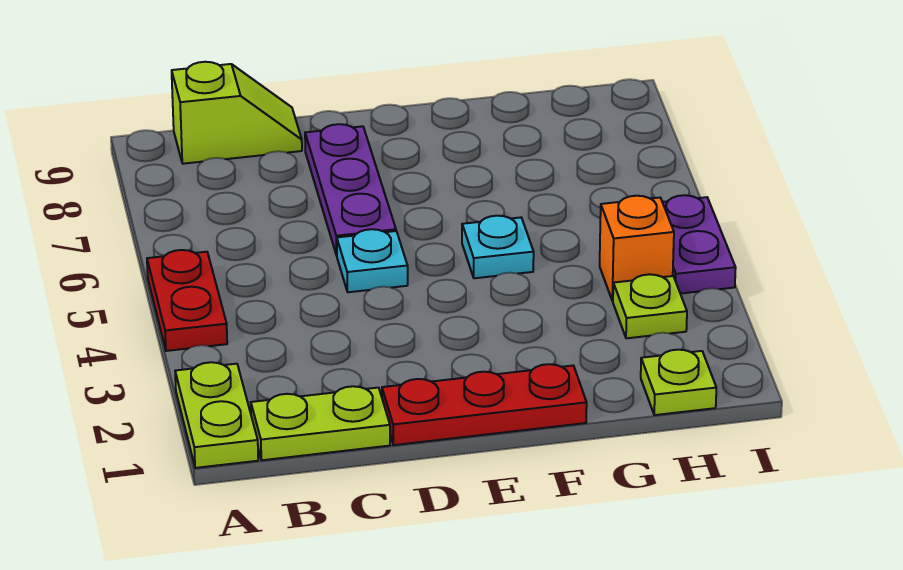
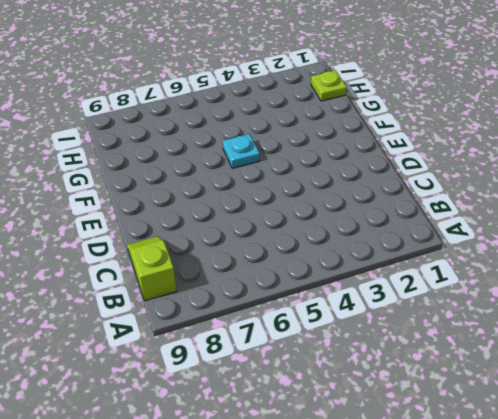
none -> lime 1x2 plate [175,362,258,468]
none -> red 1x2 plate [147,250,227,351]
none -> lime 1x2 plate [251,386,390,460]

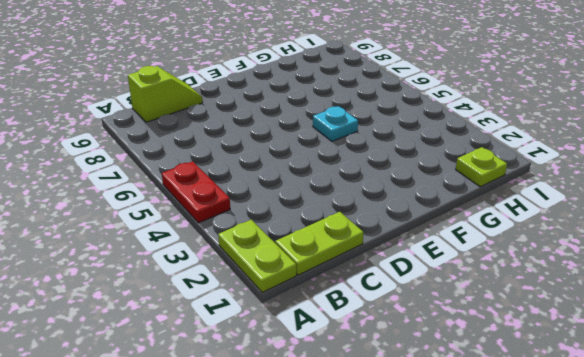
none -> red 1x3 plate [382,364,587,445]
none -> cyan 1x1 plate [337,229,408,292]
none -> purple 1x3 plate [305,124,396,256]

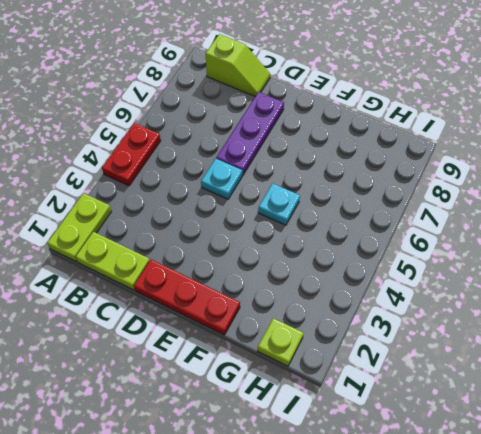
none -> lime 1x1 plate [613,274,687,338]
none -> orange 1x1 brick [600,196,674,301]
none -> purple 1x2 plate [663,195,736,294]

